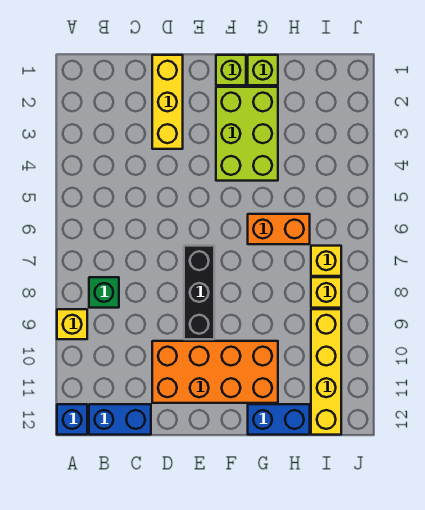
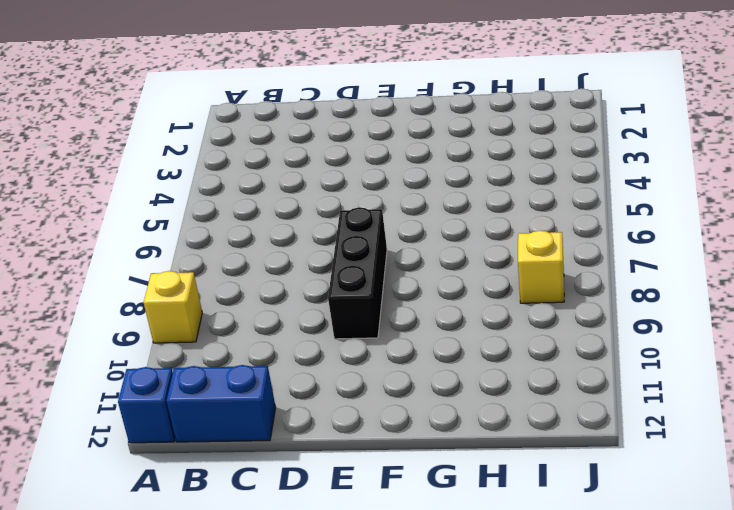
none -> green 1x1 brick [89,277,119,308]
none -> yellow 1x3 brick [152,55,183,149]
none -> orange 2x4 brick [152,341,278,403]

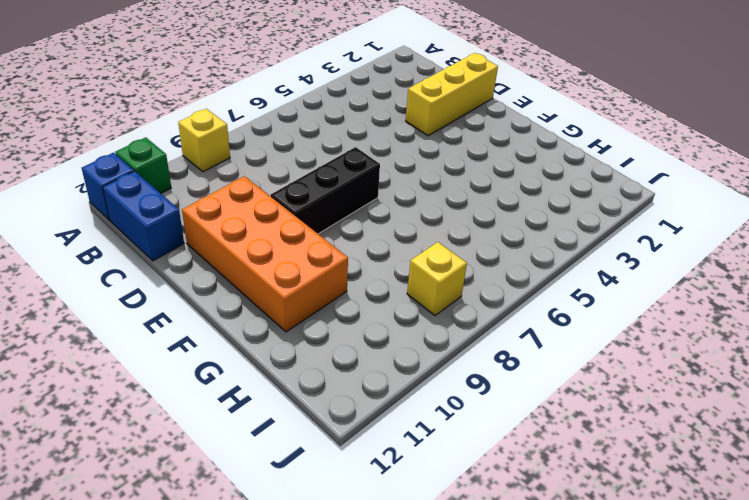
green 1x1 brick [115,137,171,193] -> green 1x1 brick moved to [89,277,119,308]
none -> lime 1x1 brick [216,55,246,85]
none -> lime 2x3 brick [216,87,278,181]
none -> lime 1x1 brick [248,55,278,85]

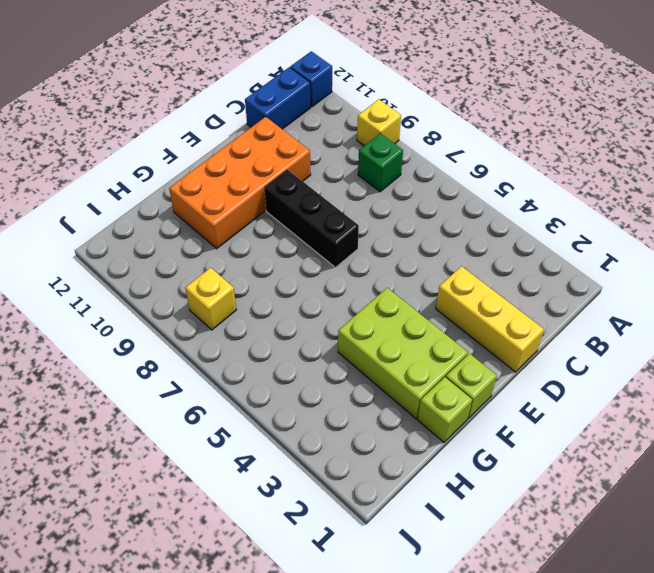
none -> orange 1x2 brick [248,214,310,244]
none -> blue 1x2 brick [248,404,310,435]
none -> yellow 1x1 brick [311,246,341,276]

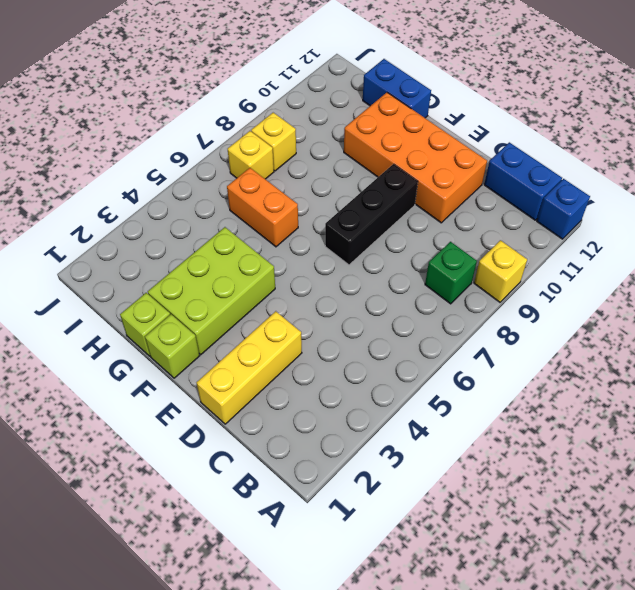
none -> yellow 1x4 brick [311,309,341,435]

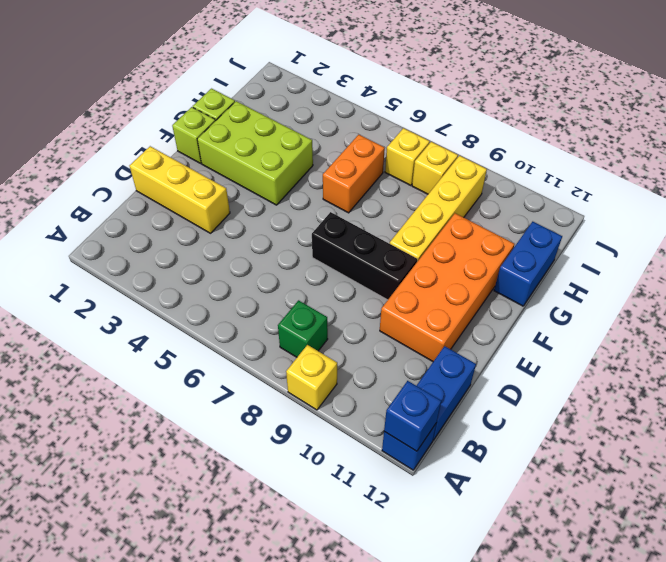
blue 1x1 brick [384,381,441,451] -> none
yellow 1x4 brick [390,156,487,261] -> yellow 1x4 brick turned to [311,309,341,435]

